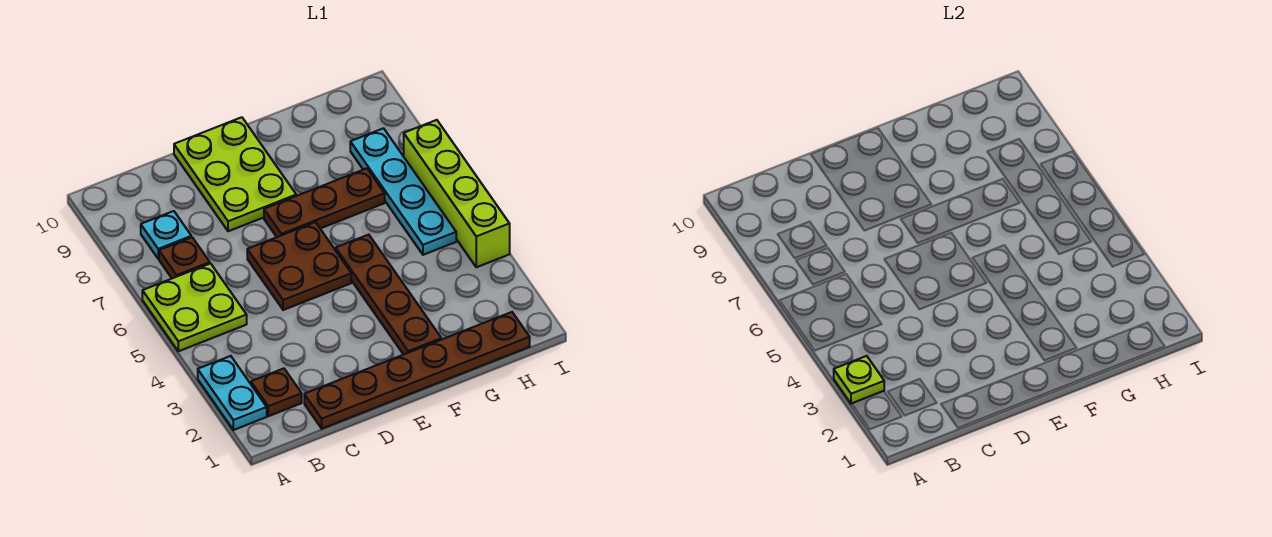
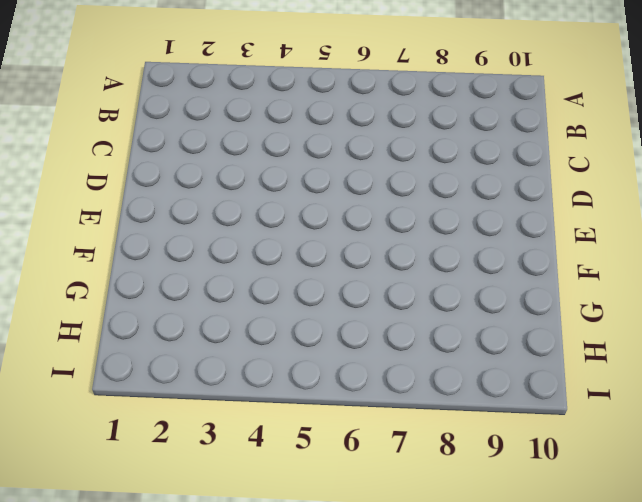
none -> cyan 1x2 plate [198,356,267,430]
none -> lime 2x2 plate [142,264,247,351]
none -> brown 1x1 plate [251,368,302,416]

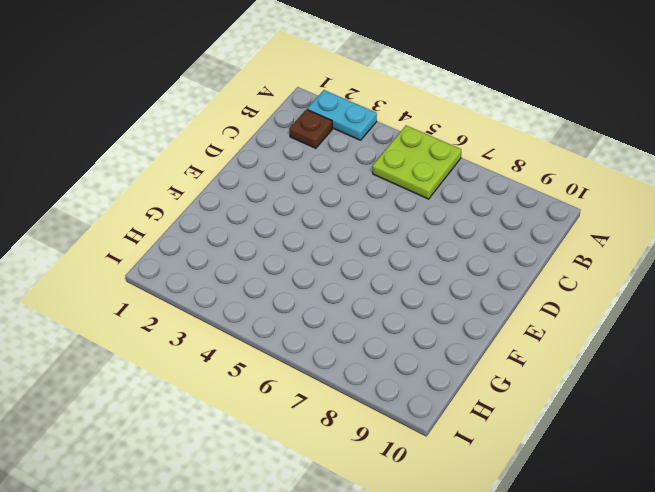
none -> brown 1x1 plate [159,237,210,278]
none -> cyan 1x1 plate [141,211,191,259]
none -> brown 1x6 plate [304,312,530,429]

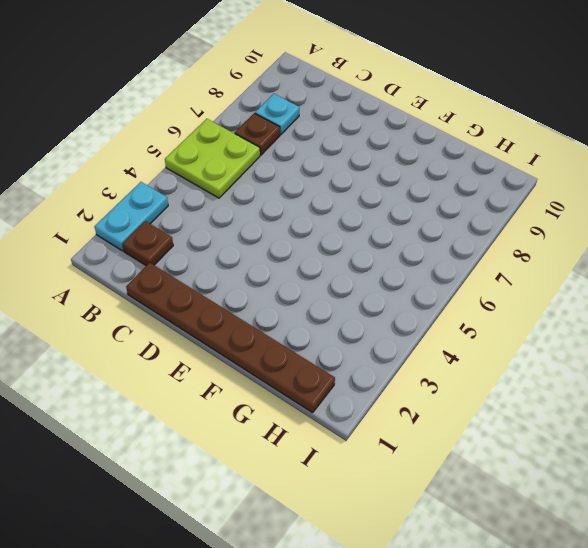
none -> brown 2x2 plate [247,222,351,310]
none -> lime 2x3 plate [174,117,296,231]
none -> brown 1x3 plate [264,168,385,237]

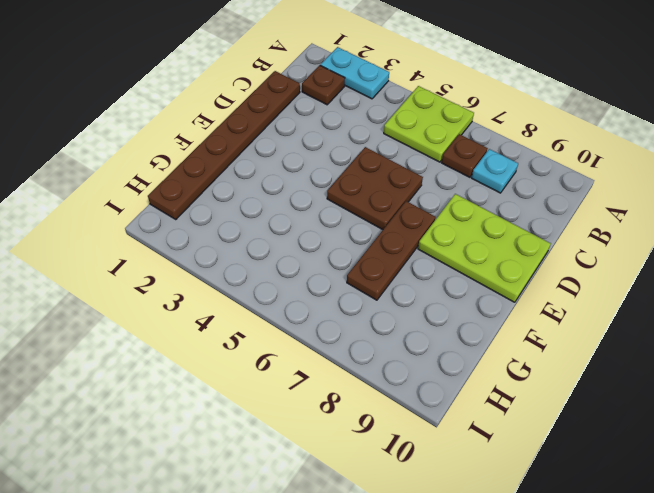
none -> brown 1x4 plate [336,235,441,355]
none -> cyan 1x4 plate [350,128,456,255]
none -> lime 1x4 brick [404,120,510,267]

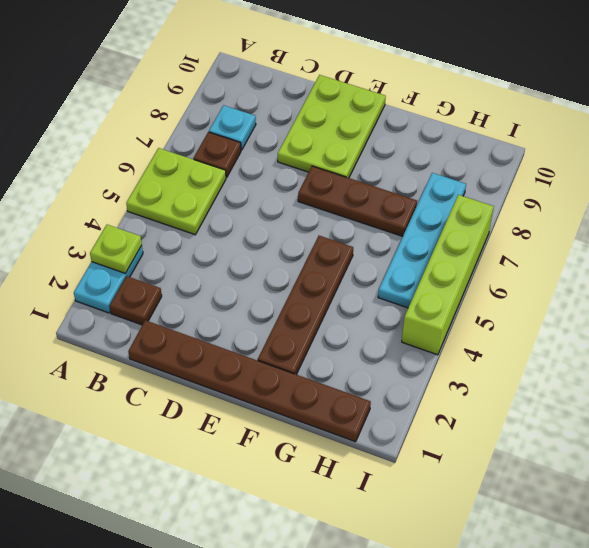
none -> brown 2x2 plate [247,222,351,310]

